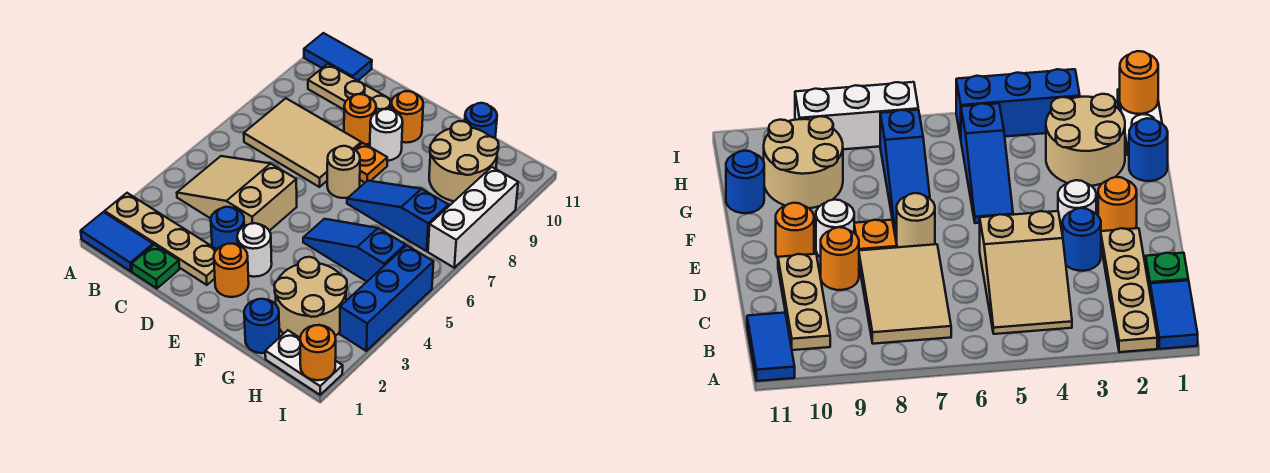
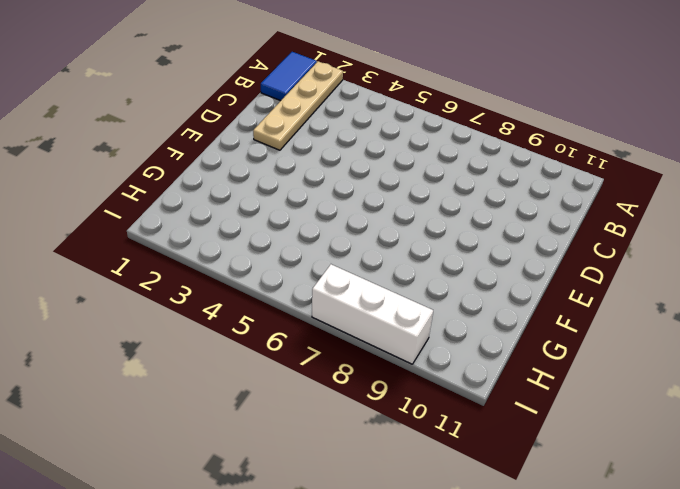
none -> blue 1x2 tile [304,33,372,80]
none -> tan 2x3 slope [177,156,297,231]
none -> tan 2x3 tile [244,98,361,187]

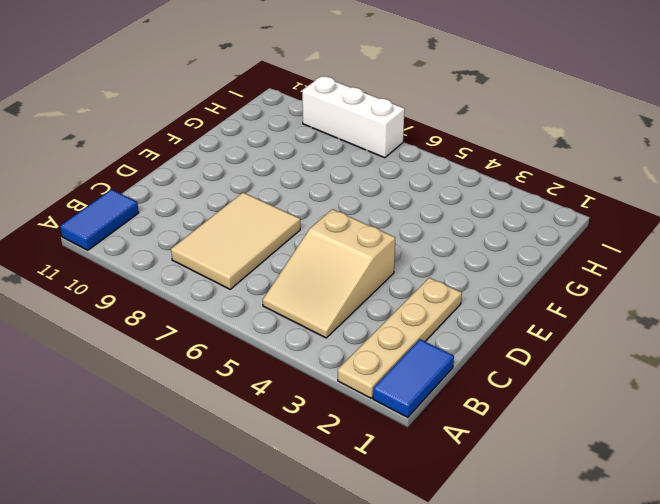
none -> tan 1x3 plate [308,64,392,112]
none -> green 1x1 plate [132,245,180,288]
none -> blue 1x1 round brick [211,207,244,249]

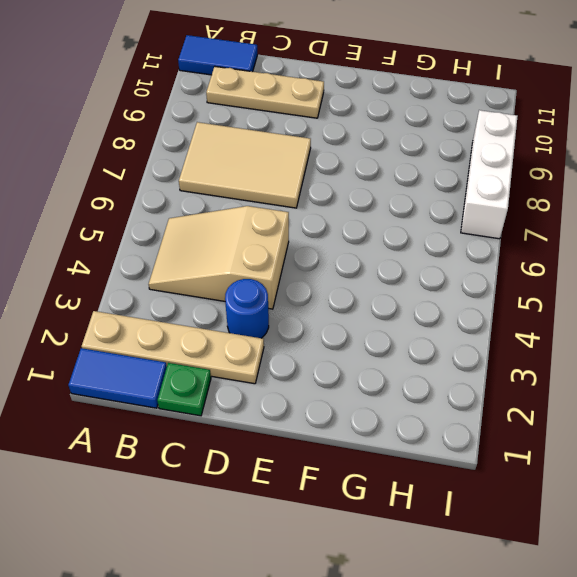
none -> orange 1x1 round brick [344,94,376,144]
none -> orange 1x1 round brick [214,243,249,297]
none -> white 1x1 round brick [237,223,272,277]

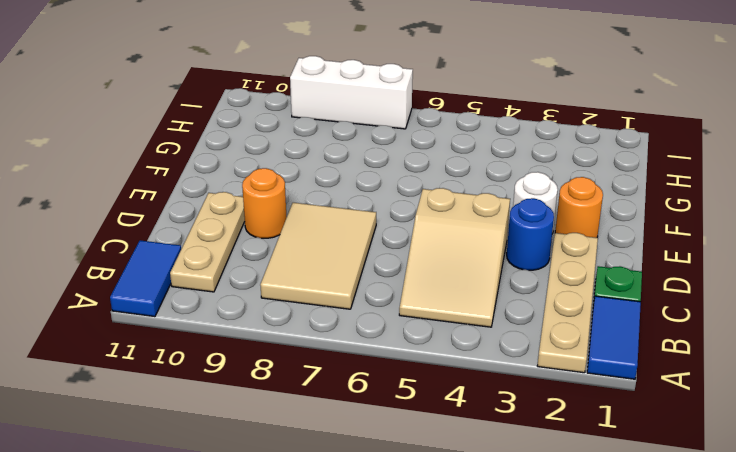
none -> tan 1x1 round brick [327,146,360,198]
none -> orange 1x1 plate [355,143,387,183]
none -> white 1x1 round brick [370,109,403,161]

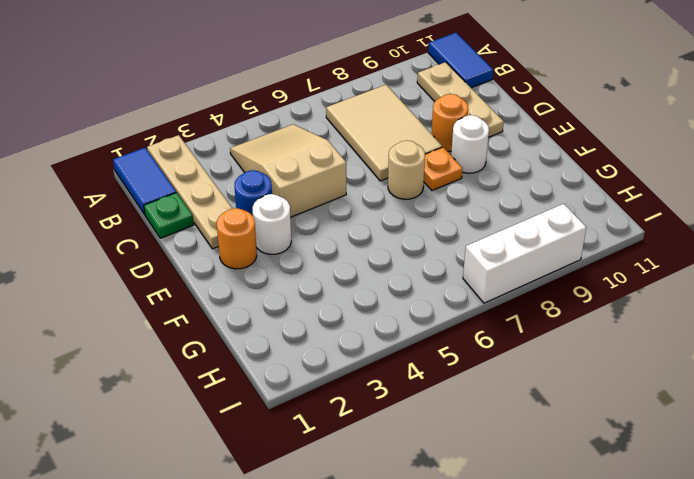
none -> orange 1x1 round brick [391,91,423,143]
none -> blue 1x3 slope [303,219,405,281]
none -> blue 1x3 slope [347,181,449,251]

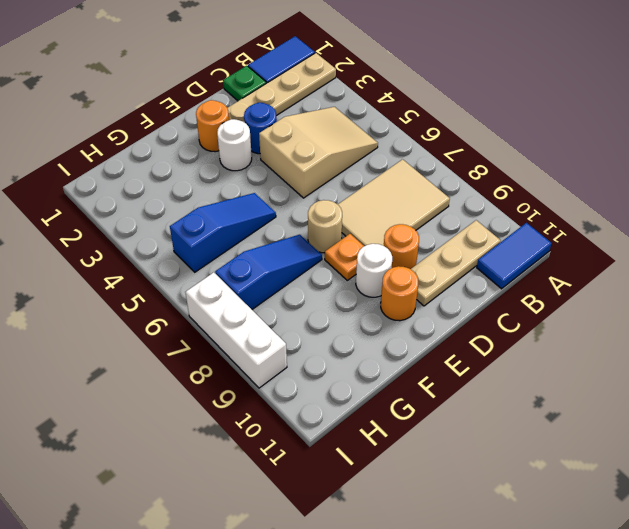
none -> blue 1x1 round brick [244,299,279,353]
none -> tan 2x2 round brick [274,257,347,338]
none -> tan 2x2 round brick [429,121,499,201]

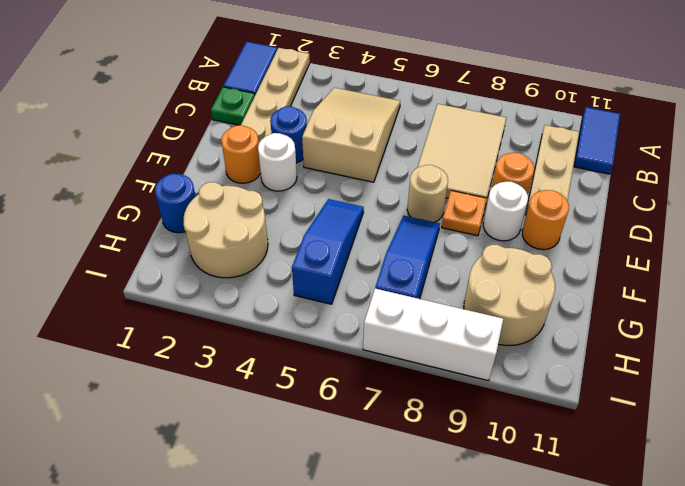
none -> blue 1x1 round brick [465,103,497,138]
none -> white 1x2 plate [265,330,343,395]
none -> blue 1x3 brick [340,245,433,351]

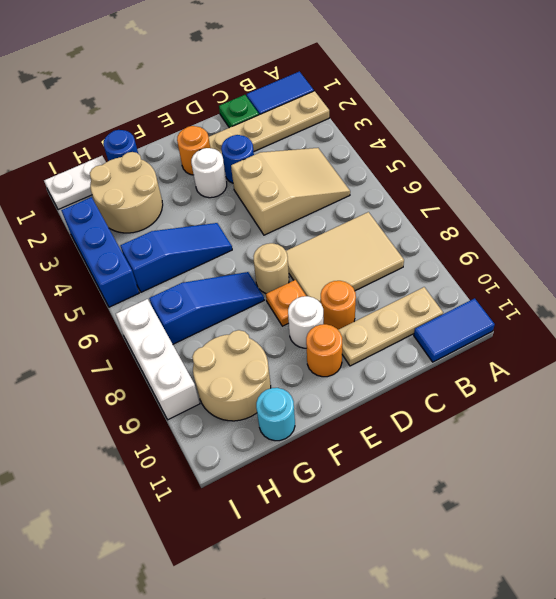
cyan 1x1 round brick [256,388,295,441] -> blue 1x1 round brick [465,103,497,138]
none -> orange 1x1 round brick [300,325,336,380]

